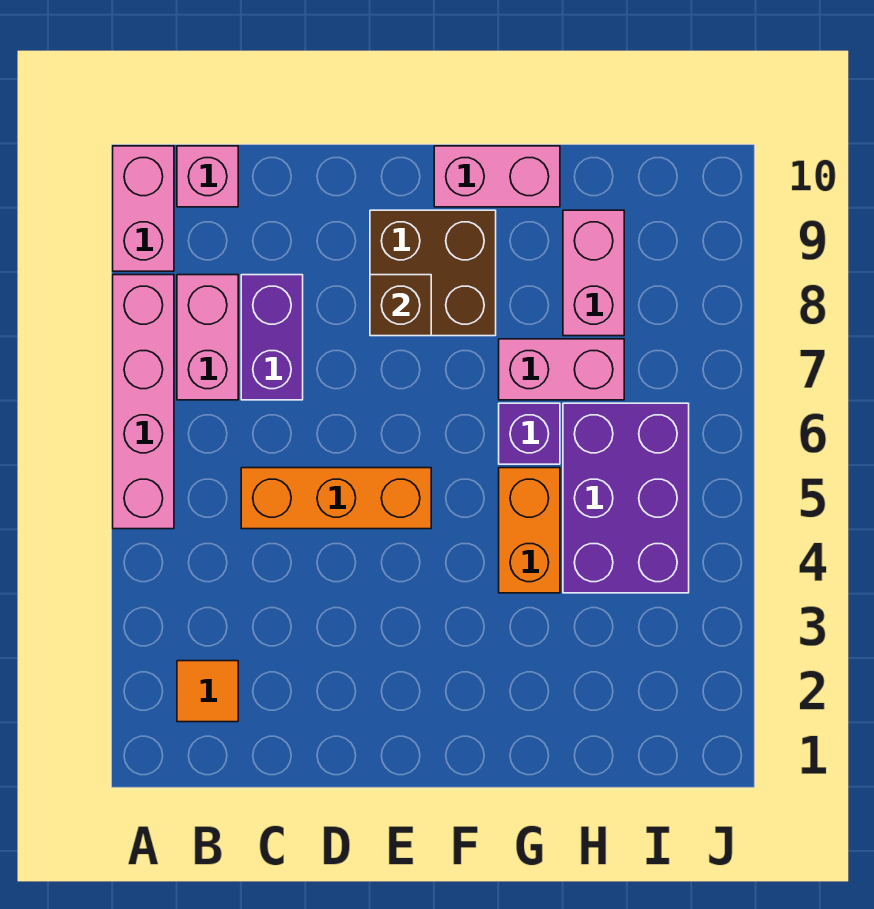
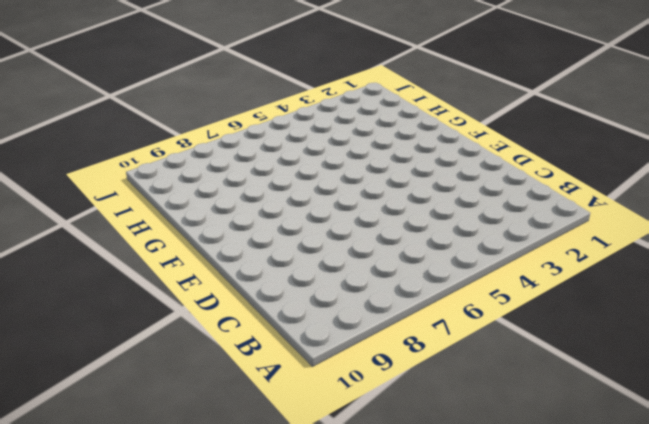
none -> pink 1x4 brick [113,275,174,529]
none -> pink 1x2 brick [113,146,174,271]
none -> orange 1x1 tile [177,661,238,722]

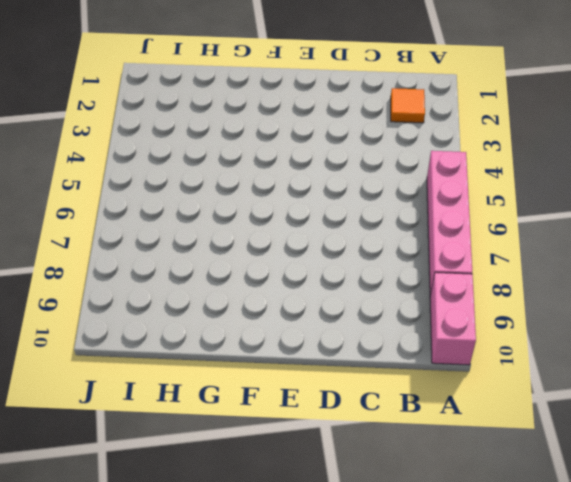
none -> pink 1x2 brick [177,275,238,400]
none -> pink 1x1 brick [177,146,238,207]
none -> orange 1x3 brick [241,468,431,529]

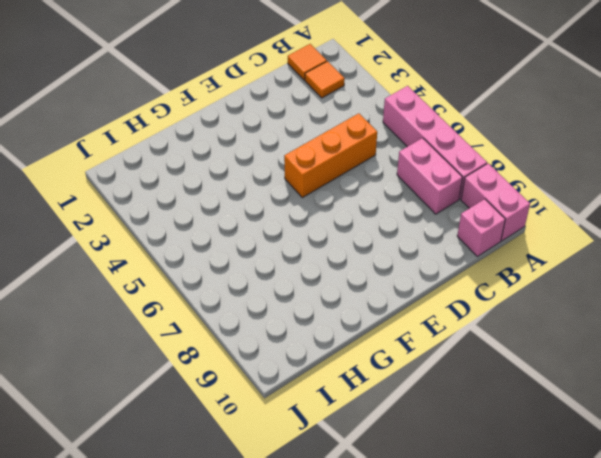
orange 1x1 tile [288,44,327,80] -> none
none -> purple 1x2 brick [241,275,303,400]
none -> brown 2x2 brick [370,210,496,336]
none -> pink 1x2 brick [434,146,560,207]

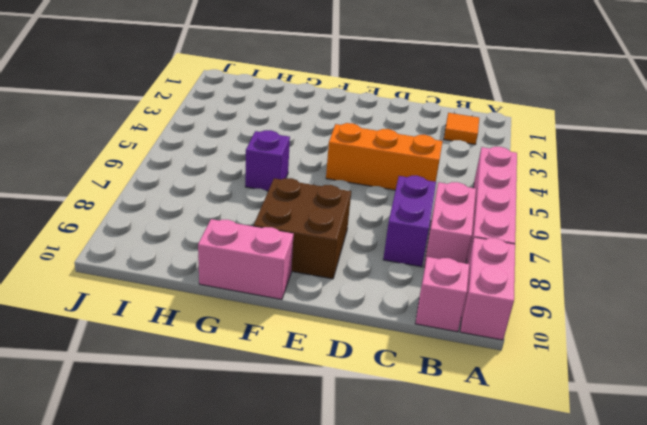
none -> orange 1x2 brick [499,468,560,593]
none -> pink 1x2 brick [499,339,624,400]
none -> purple 2x3 brick [563,403,689,593]

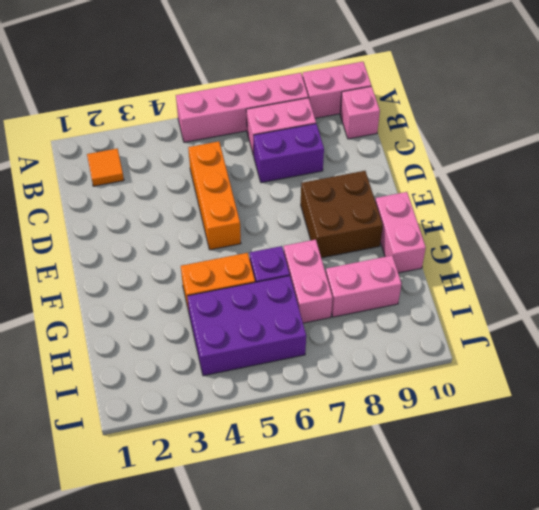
none -> brown 1x1 brick [370,275,431,336]

